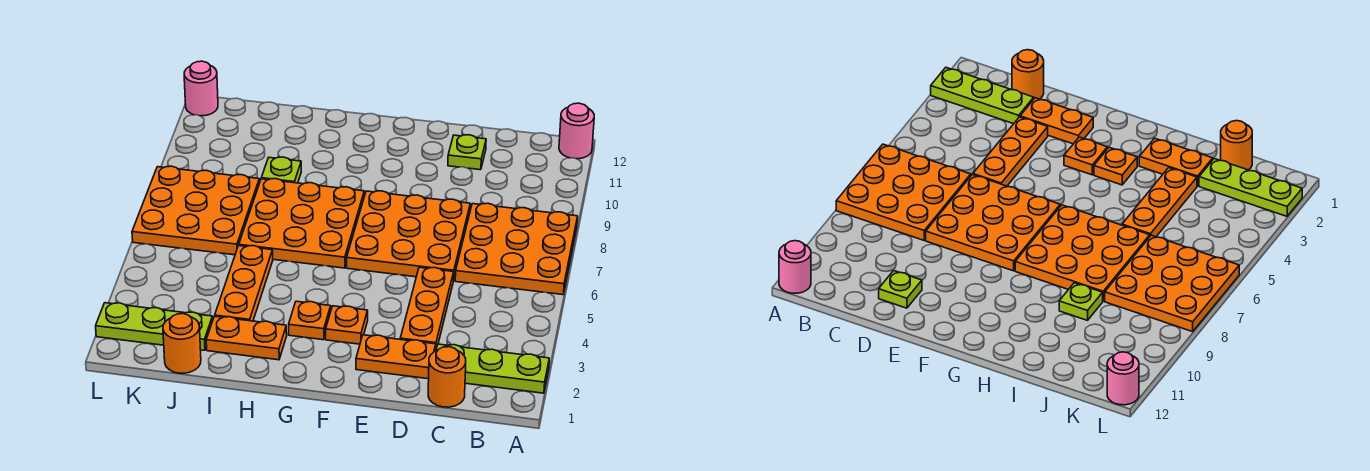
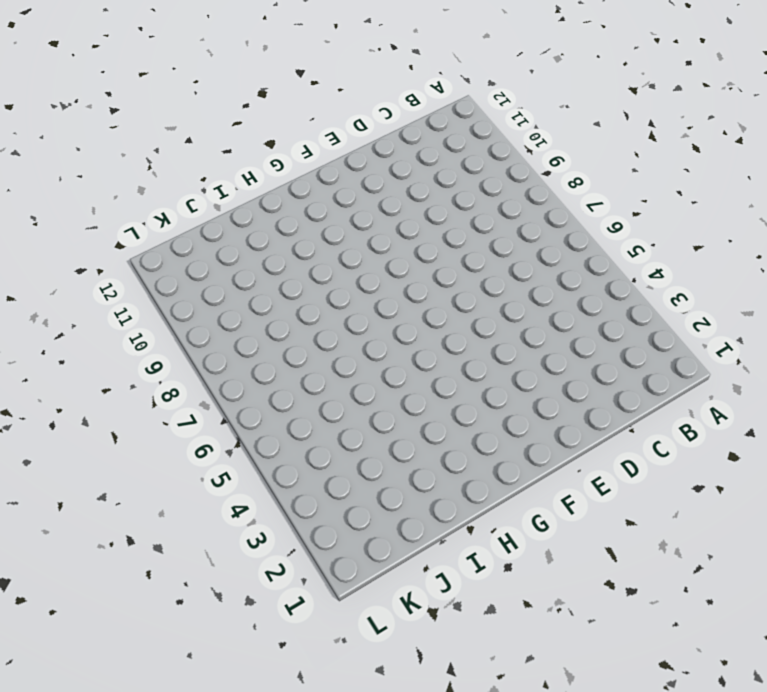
none -> lime 1x3 plate [436,344,549,393]
none -> orange 3x3 plate [455,203,578,295]
none -> pink 1x1 round brick [559,103,594,159]

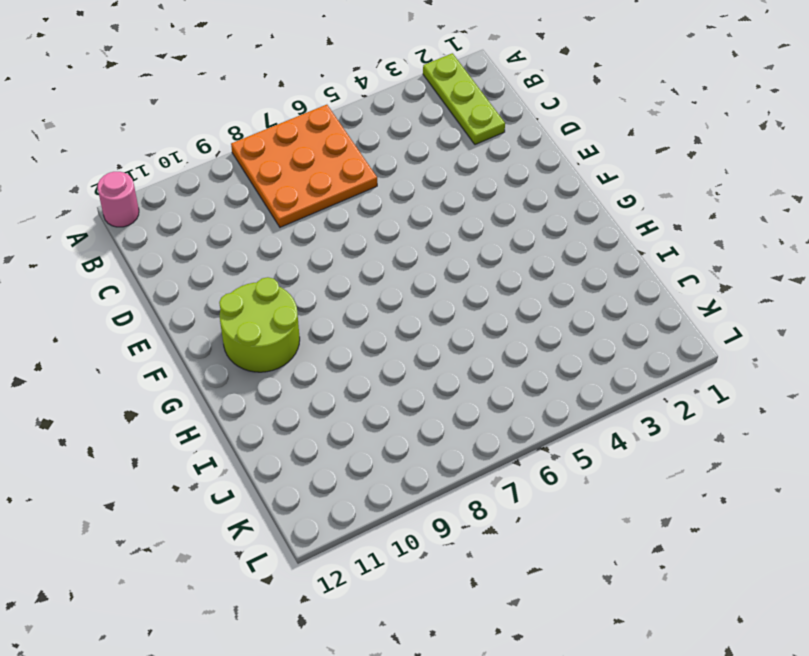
lime 2x2 round brick [219,277,300,372] -> none
none -> orange 1x1 round brick [428,347,466,407]
none -> orange 1x2 plate [356,335,436,379]
none -> orange 1x3 plate [400,267,454,349]

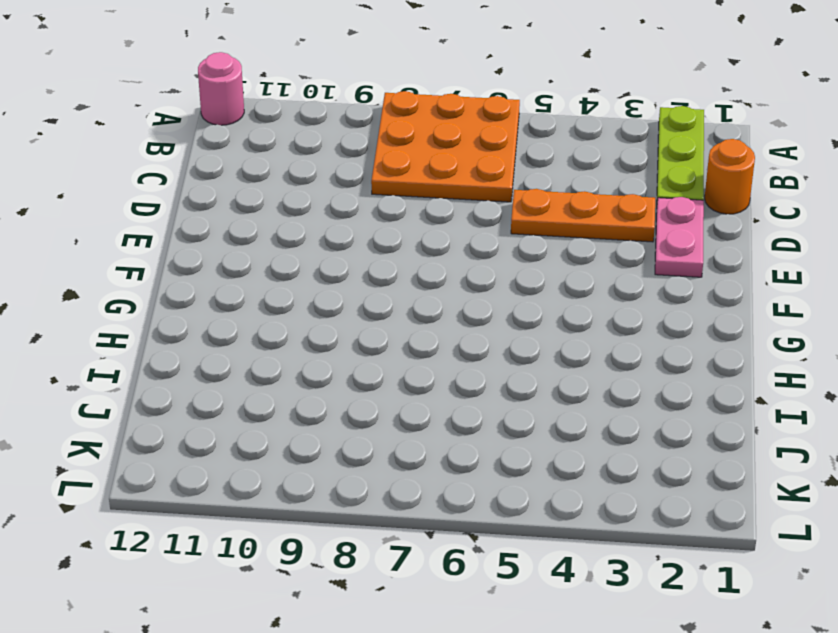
pink 1x2 plate [655,197,704,277] -> orange 1x2 plate [356,335,436,379]
none -> orange 3x3 plate [347,191,470,281]
none -> lime 1x1 plate [448,135,486,170]
none -> orange 1x1 plate [326,306,368,344]

